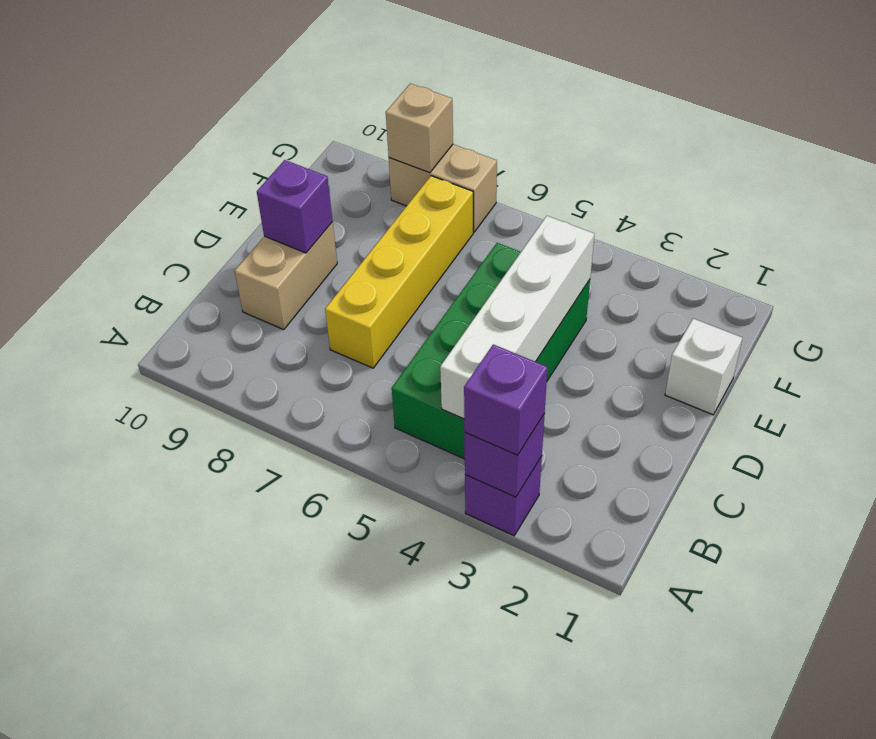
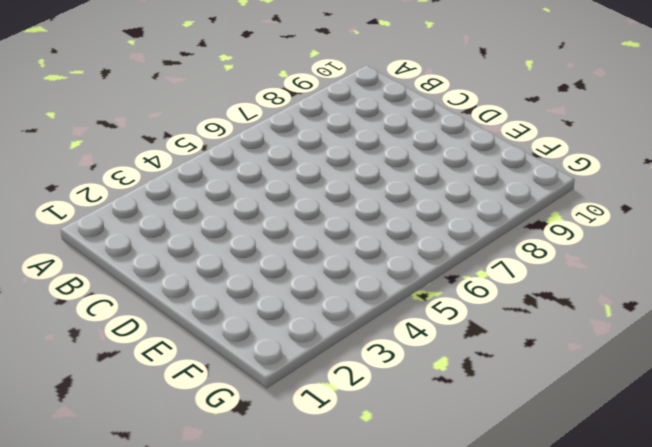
none -> purple 1x1 brick [465,456,542,536]
none -> green 2x4 brick [392,243,590,459]

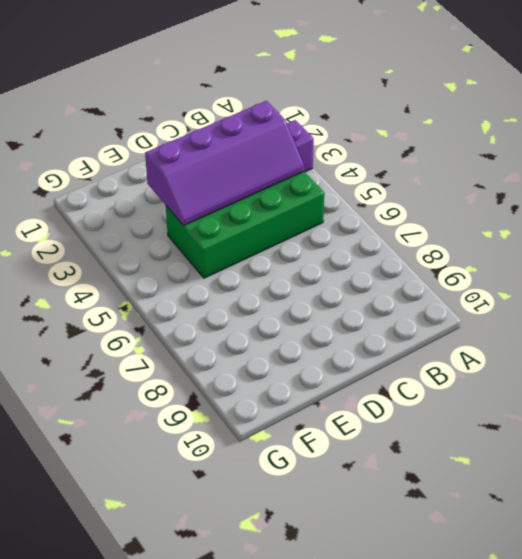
purple 2x4 slope [145,101,304,226] -> white 1x4 brick [440,216,594,419]
none -> yellow 1x4 brick [325,176,473,368]
none -> tan 1x2 brick [235,222,337,330]

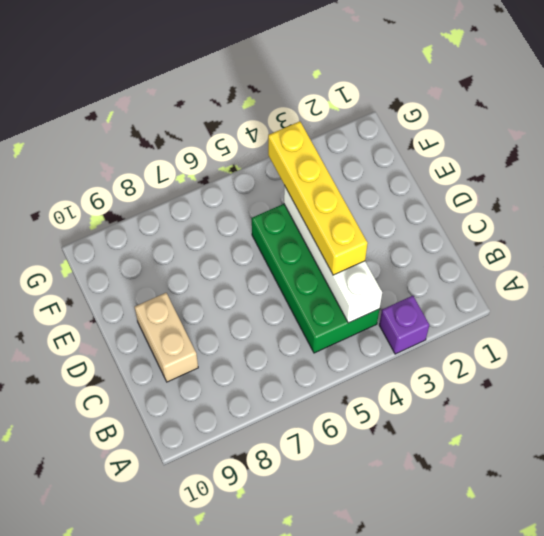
yellow 1x4 brick [268,121,368,275] -> yellow 1x4 brick moved to [325,176,473,368]
none -> white 1x1 brick [665,319,742,415]
none -> tan 1x2 brick [389,144,497,232]

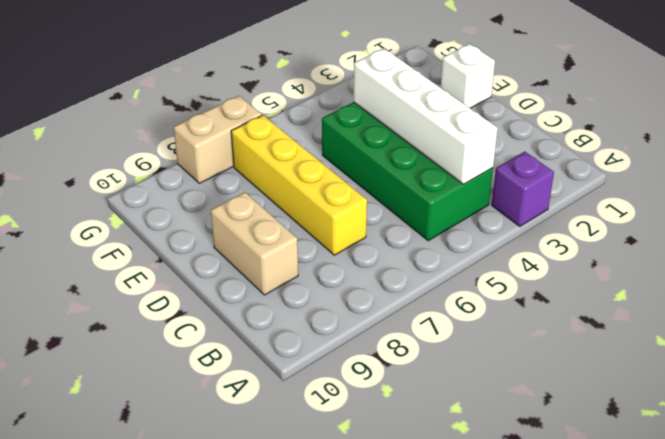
none -> purple 1x1 brick [465,414,545,497]
none -> purple 1x1 brick [257,160,333,253]

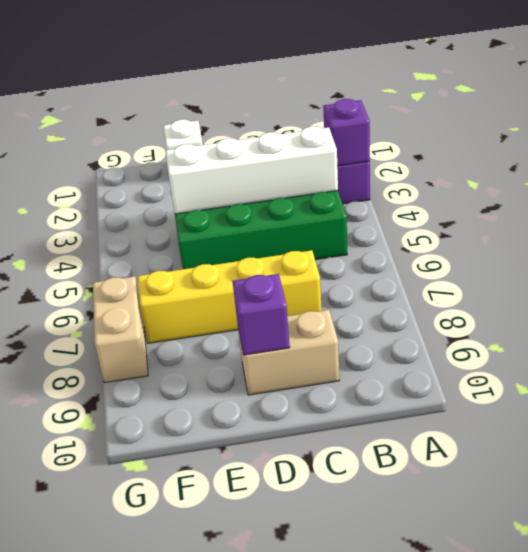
none -> tan 1x1 brick [386,84,453,173]
none -> purple 1x1 brick [464,344,548,455]

